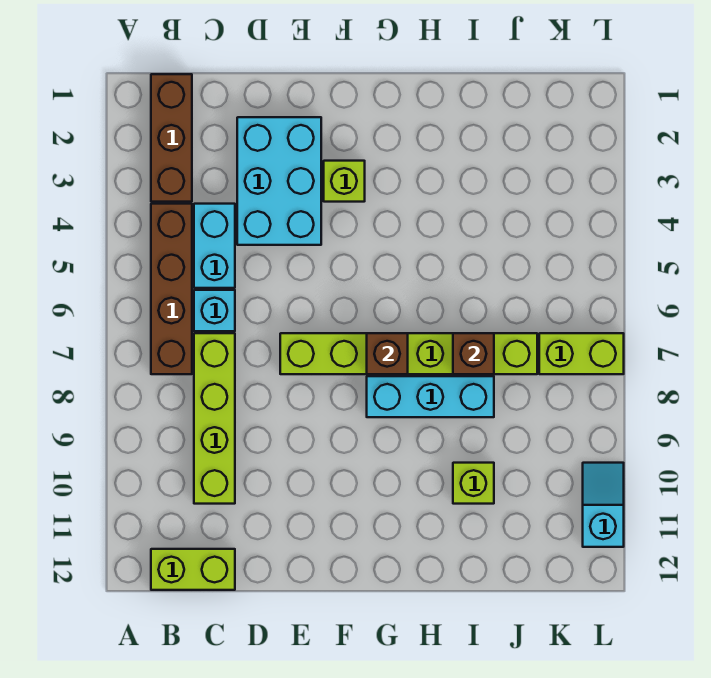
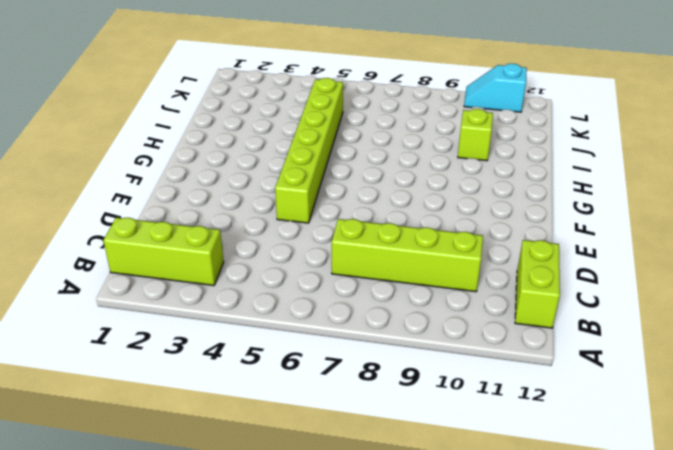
lime 1x3 brick [103,218,224,286] -> brown 1x3 brick [151,74,192,202]
lime 1x6 brick [275,78,343,223] -> lime 1x6 brick moved to [280,333,537,374]
none -> brown 1x4 brick [151,204,192,374]
none -> cyan 1x2 brick [194,204,235,288]
none -> cyan 1x1 brick [194,290,235,331]

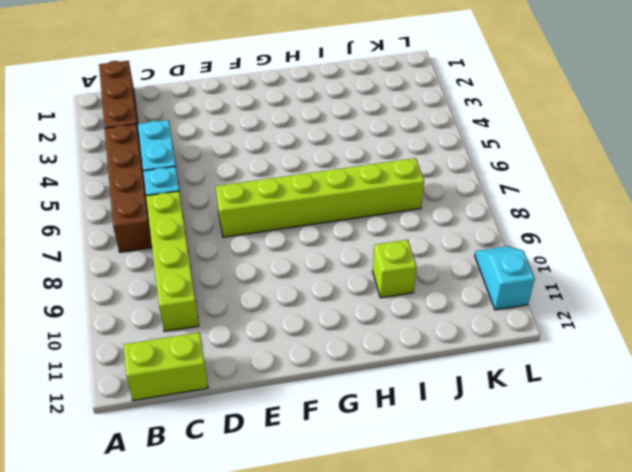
none -> cyan 2x3 brick [237,117,321,245]
none -> lime 1x1 brick [324,161,365,202]
none -> cyan 1x3 brick [367,376,494,417]

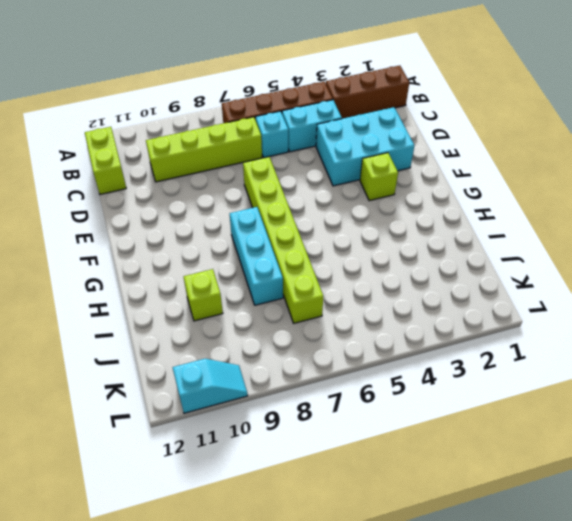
none -> lime 1x2 brick [539,333,624,374]
none -> brown 1x1 brick [367,333,408,374]
none -> brown 1x1 brick [453,333,494,374]

